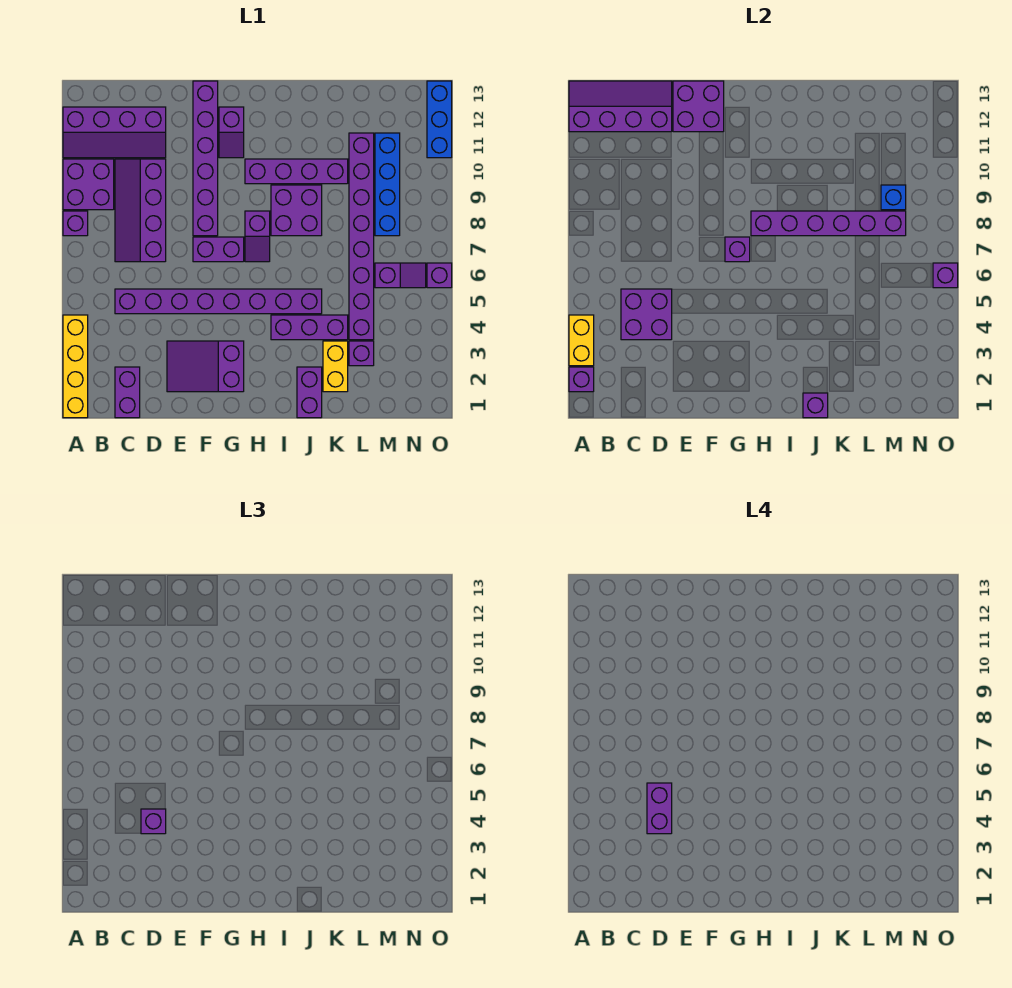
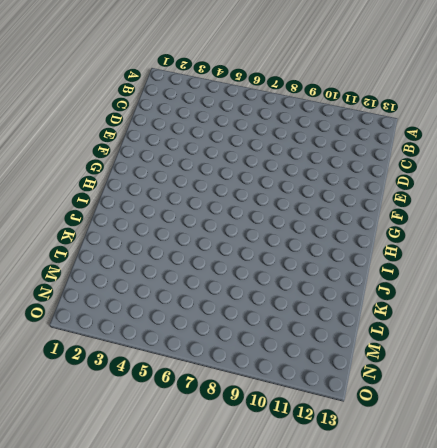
none -> yellow 1x4 brick [63,315,88,418]
none -> purple 1x1 brick [63,211,88,236]
none -> purple 2x2 brick [63,159,114,210]
none -> purple 2x4 slope [63,107,166,158]

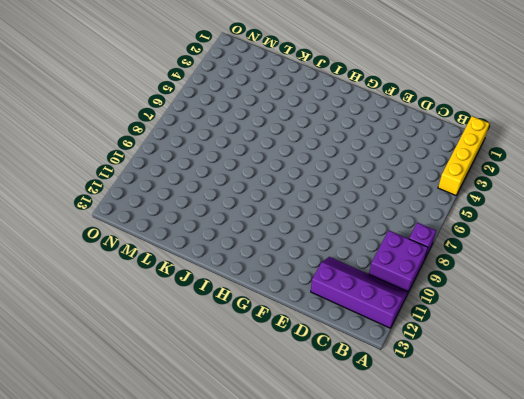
none -> purple 1x2 brick [115,367,140,418]
none -> purple 1x8 brick [115,289,322,314]
none -> purple 2x4 slope [115,159,166,262]
none -> purple 2x3 slope [167,341,244,392]

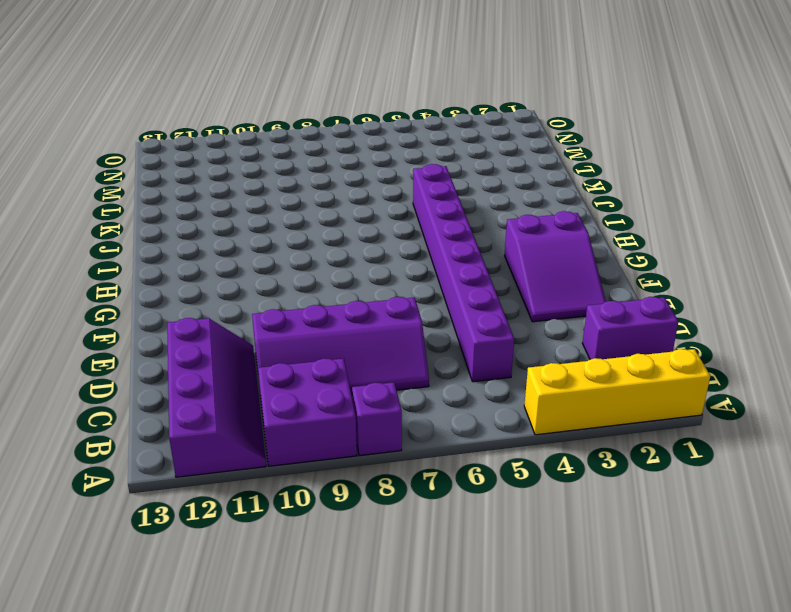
none -> purple 1x2 brick [193,237,244,262]
none -> purple 1x6 brick [193,81,218,236]
none -> purple 1x2 slope [219,107,244,158]
none -> purple 1x2 slope [245,211,270,262]

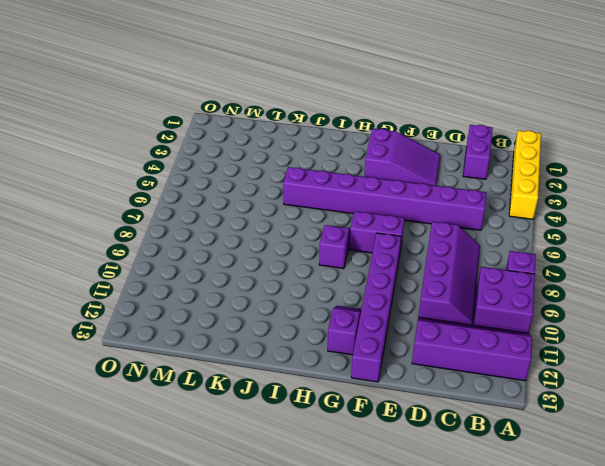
none -> purple 1x4 brick [245,159,348,184]
none -> purple 1x3 brick [271,315,348,340]
none -> purple 2x2 brick [271,185,322,236]
none -> purple 1x2 brick [297,367,322,418]

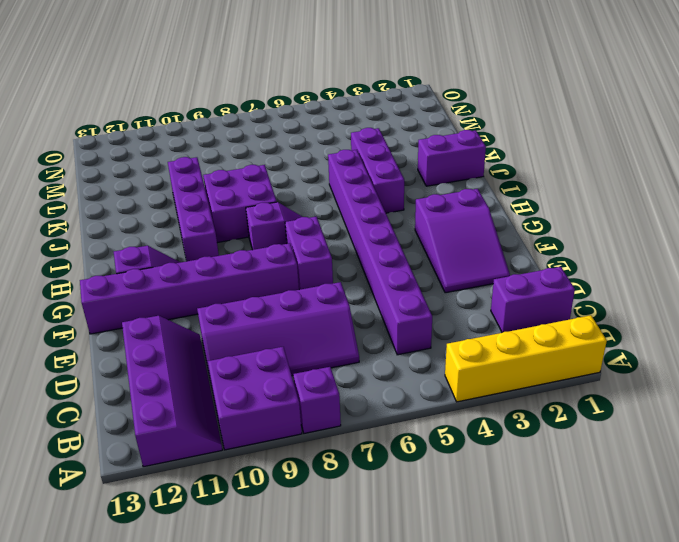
none -> yellow 1x2 brick [323,341,348,392]
none -> purple 1x1 brick [349,341,374,366]
none -> purple 1x8 brick [349,133,374,340]
none -> purple 1x2 slope [375,263,426,288]

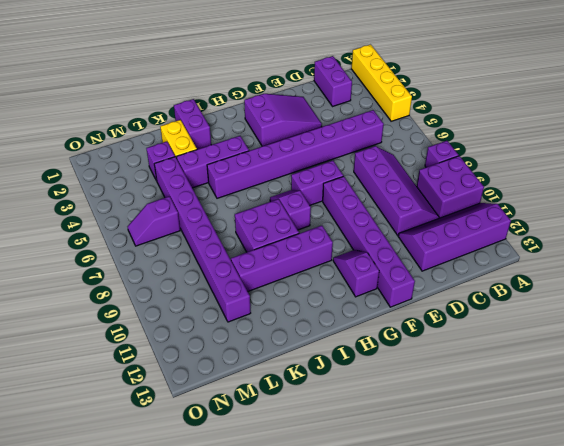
none -> blue 1x4 brick [375,133,400,236]
none -> purple 1x1 brick [427,263,452,288]
none -> blue 1x3 brick [427,81,452,158]
none -> purple 1x1 brick [569,367,594,392]

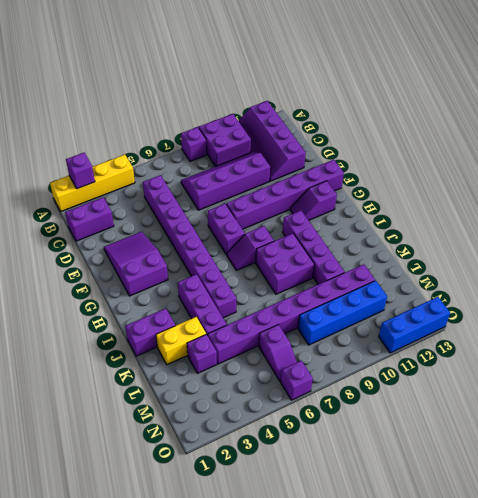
none -> yellow 1x2 brick [569,315,594,366]
none -> purple 2x4 slope [569,81,672,132]
none -> purple 2x2 brick [621,289,672,340]
none -> purple 2x2 brick [673,81,724,132]

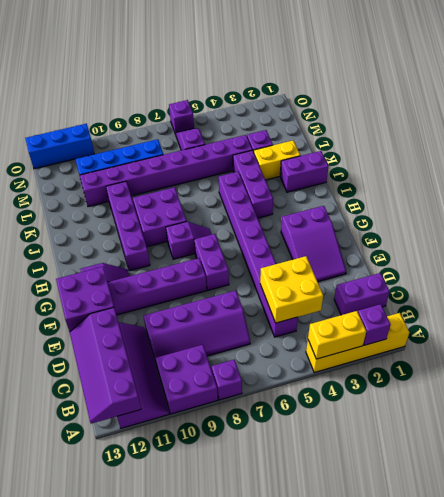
yellow 2x2 brick [260,256,323,323] -> purple 2x2 brick [621,289,672,340]
none -> purple 1x1 brick [725,237,750,262]
none -> purple 1x6 brick [751,211,906,236]
none -> purple 1x1 brick [803,393,828,418]
none -> blue 1x1 brick [881,185,906,210]

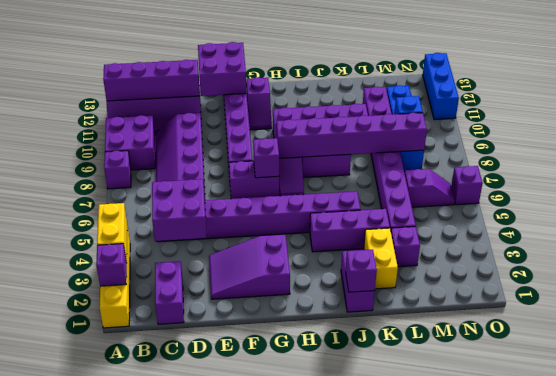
none -> purple 1x1 brick [933,263,958,288]
none -> purple 1x1 brick [141,809,166,834]
none -> purple 1x2 brick [647,783,672,834]

